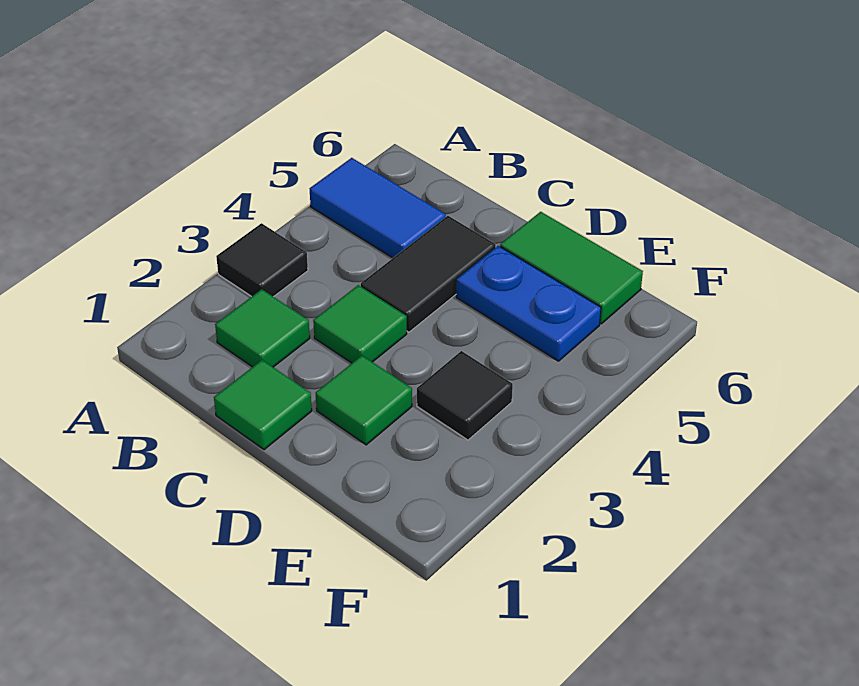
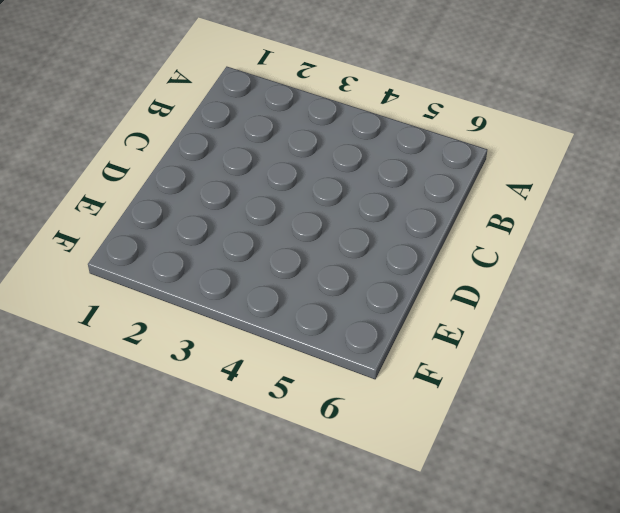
none -> black 1x1 tile [216,223,308,297]
none -> blue 1x2 tile [310,158,446,258]

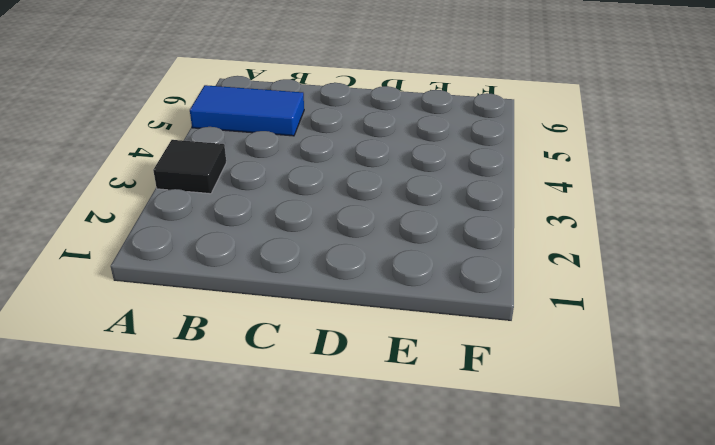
none -> green 1x1 tile [215,289,310,367]
none -> green 1x1 tile [214,360,312,450]

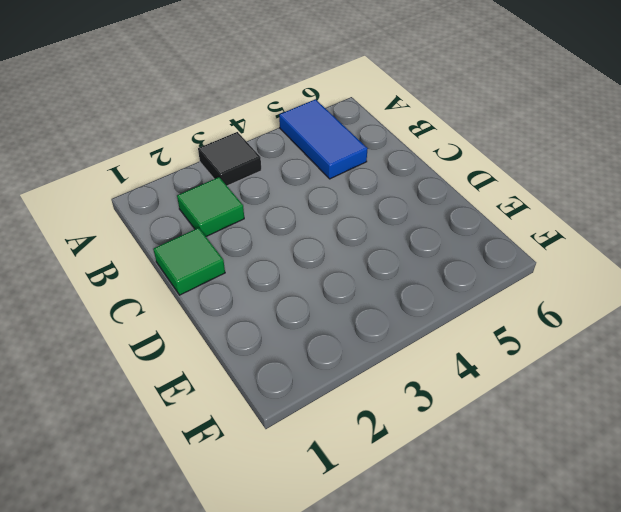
none -> green 1x1 tile [313,285,407,363]
none -> black 1x2 tile [361,216,496,332]

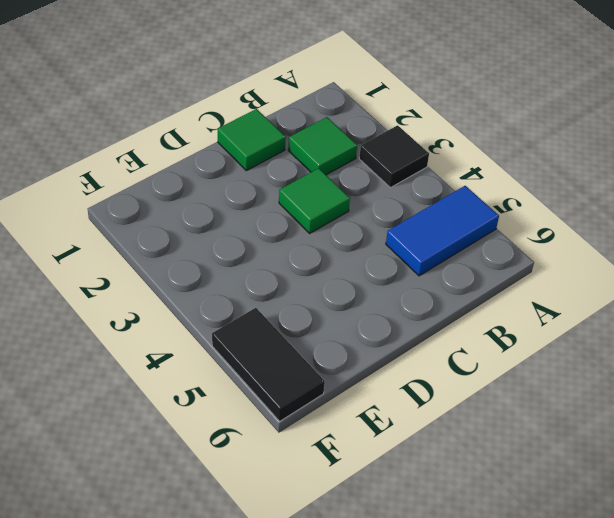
black 1x2 tile [212,308,325,421] -> black 1x2 tile moved to [361,216,496,332]
none -> green 1x1 tile [316,356,412,445]
none -> blue 1x2 plate [456,246,601,361]

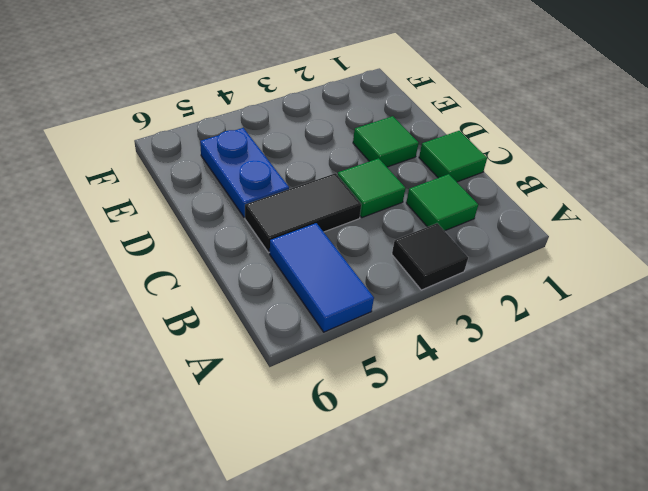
none -> green 1x2 tile [500,212,643,324]
none -> black 1x1 tile [417,351,513,440]

